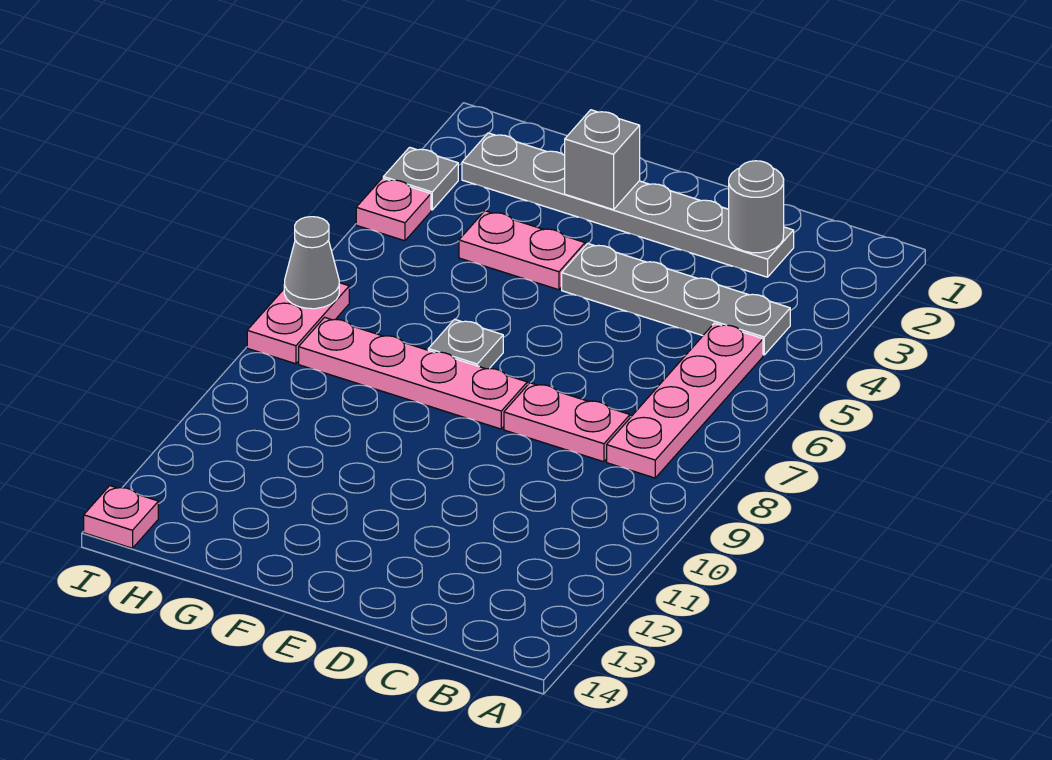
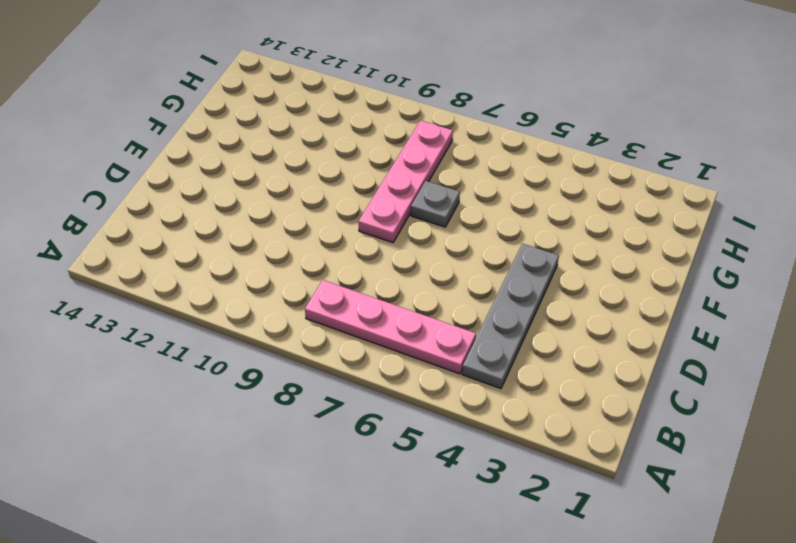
none -> grey 1x6 plate [462,133,794,277]
none -> pink 1x2 plate [504,383,630,462]
none -> pink 1x2 plate [459,211,585,290]

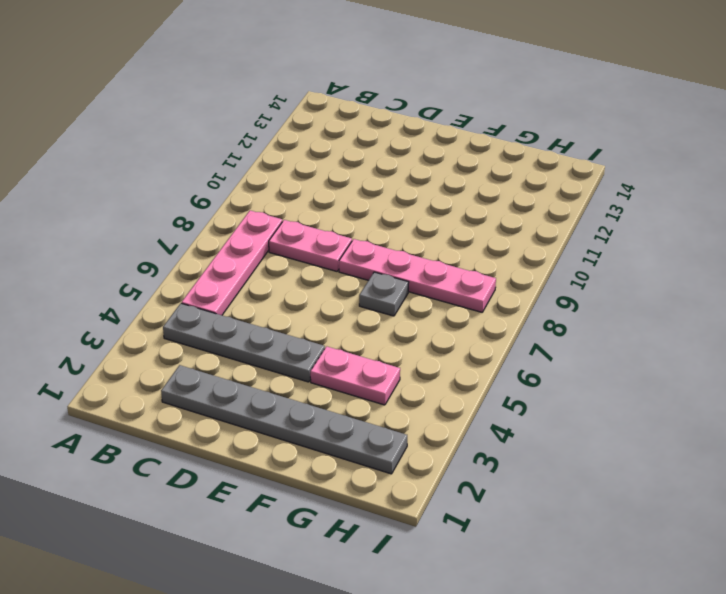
none -> grey 1x1 plate [383,147,458,210]
none -> pink 1x1 plate [356,178,431,241]
none -> pink 1x2 plate [247,283,349,364]

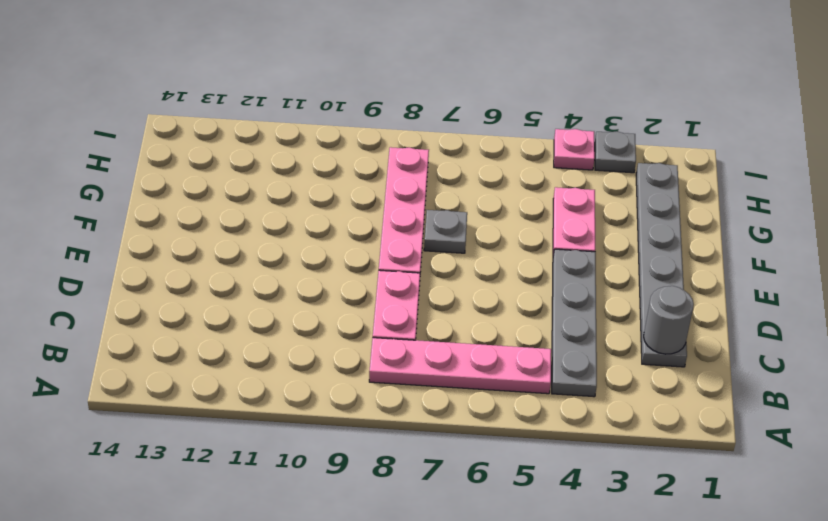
none -> pink 1x2 plate [247,283,349,364]
none -> pink 1x1 plate [84,486,158,548]
none -> grey 1x1 brick [565,110,640,210]

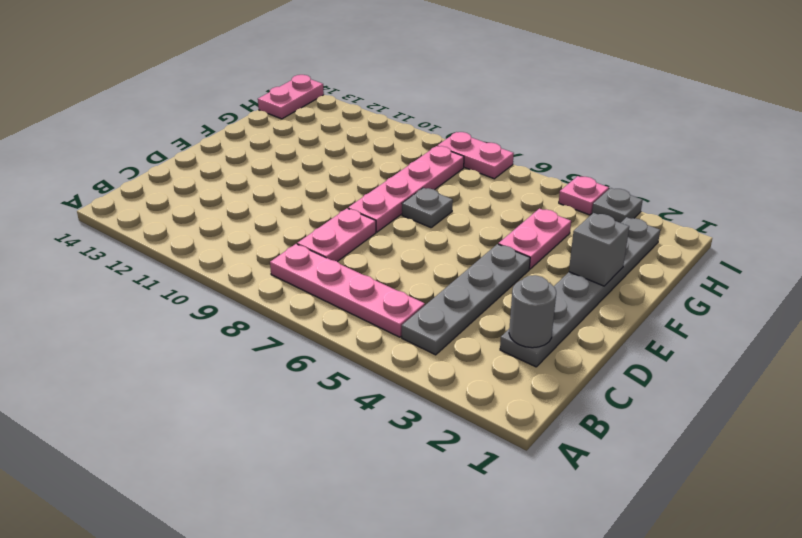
pink 1x2 plate [258,75,324,119] -> pink 1x1 plate [84,486,158,548]
none -> grey 1x1 cone [284,217,339,309]

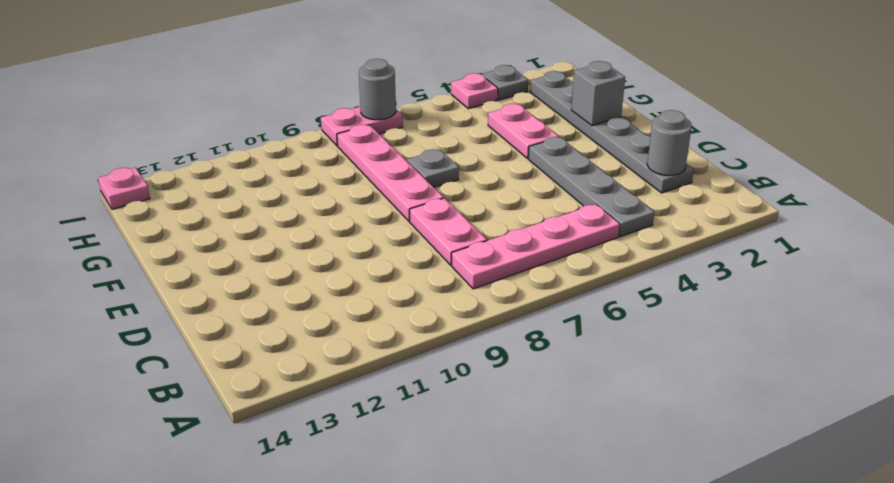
grey 1x1 round brick [359,59,396,120] -> grey 1x1 cone [284,217,339,309]

